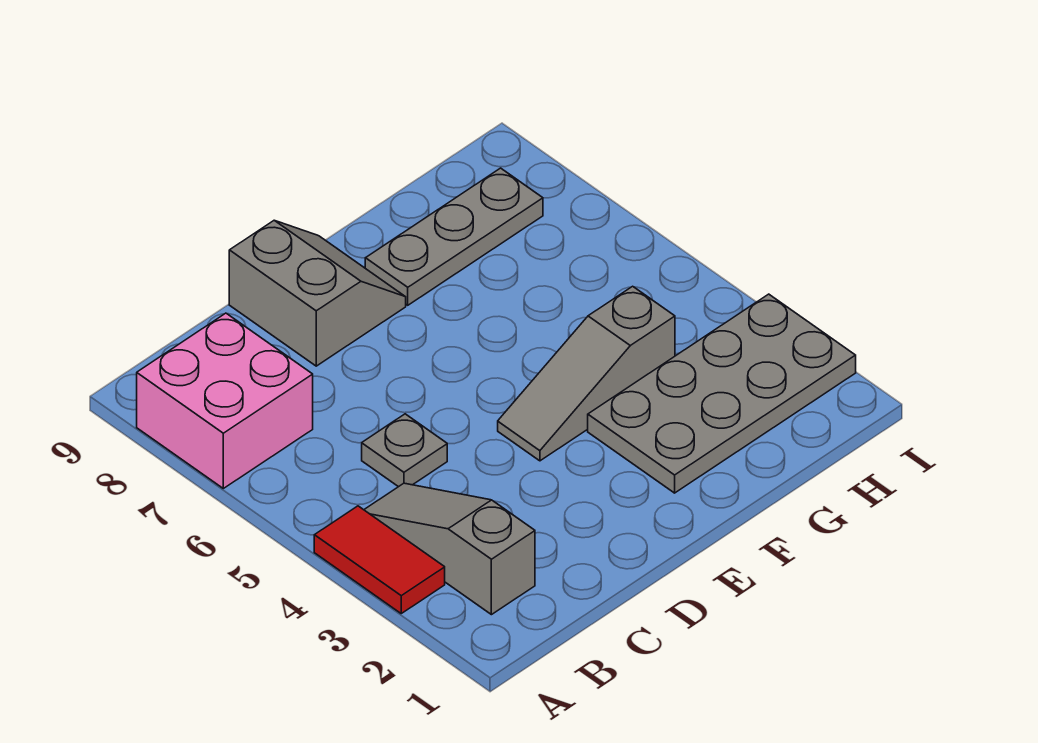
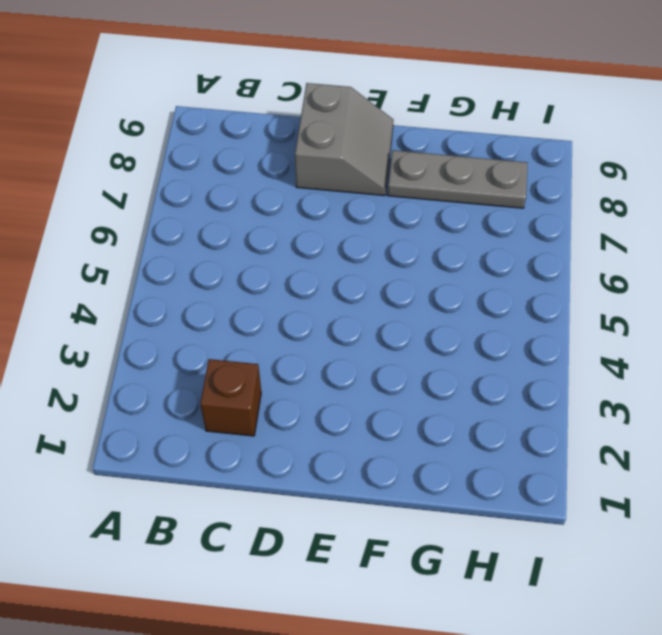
brown 1x1 brick [200,359,261,436] -> none
none -> red 1x2 tile [314,506,445,613]
none -> pink 2x2 brick [137,313,313,488]

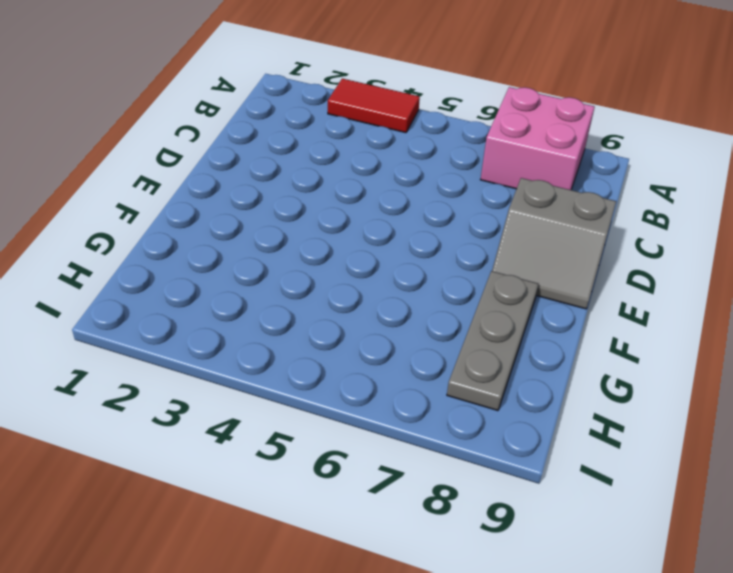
none -> grey 1x3 slope [364,483,535,615]
none -> grey 1x1 plate [362,414,447,487]

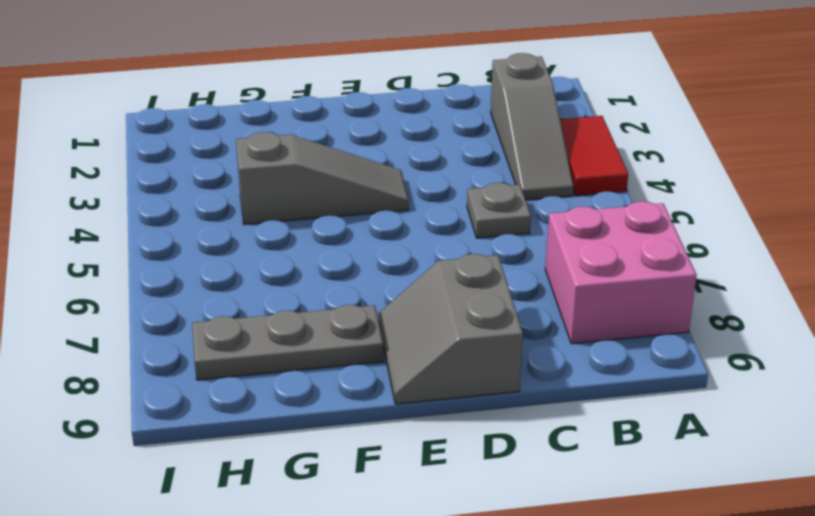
none -> grey 2x4 plate [588,294,856,493]

